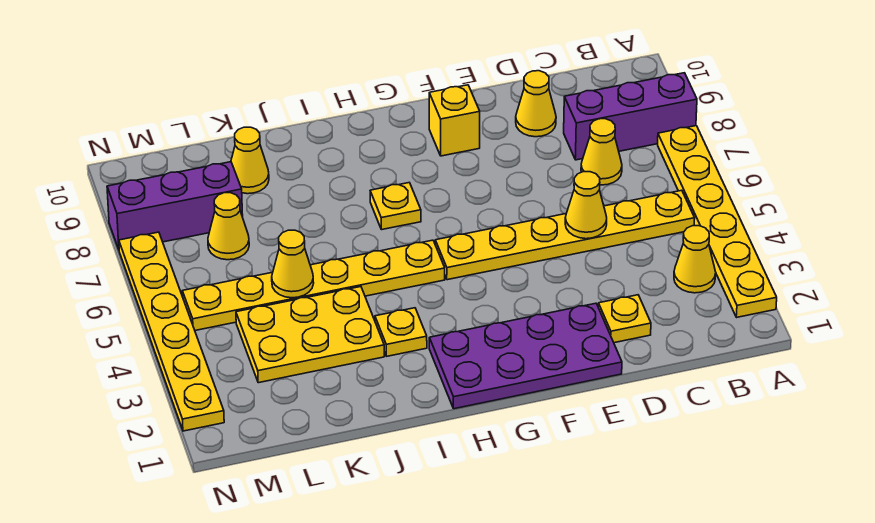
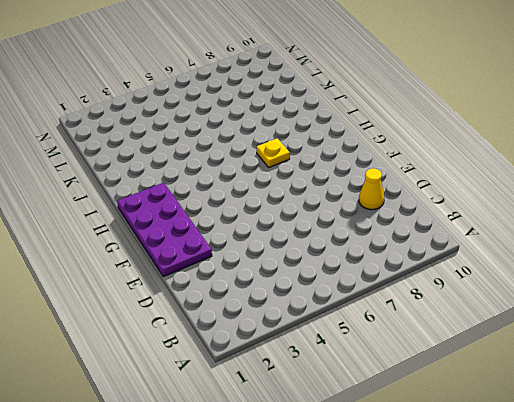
none -> yellow 1x6 plate [658,126,777,317]
none -> purple 1x3 brick [564,73,697,160]
none -> yellow 1x1 cone [674,226,716,293]

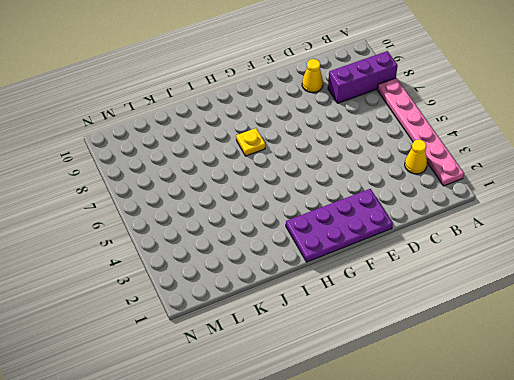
pink 1x6 plate [377,78,464,186] -> yellow 1x6 plate [658,126,777,317]
none -> yellow 1x6 plate [435,190,695,280]
none -> yellow 1x1 cone [581,119,622,185]
none -> yellow 1x1 plate [598,295,651,343]

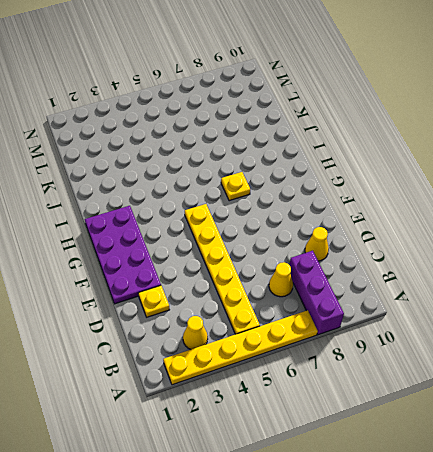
none -> yellow 1x1 brick [429,85,480,156]
none -> yellow 1x6 plate [182,240,445,330]
none -> yellow 1x1 plate [375,308,427,356]

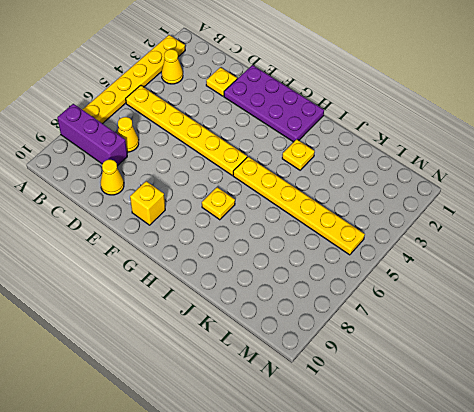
none -> yellow 2x3 plate [236,287,384,383]
none -> yellow 1x1 cone [231,127,269,194]
none -> yellow 1x1 cone [208,193,249,260]

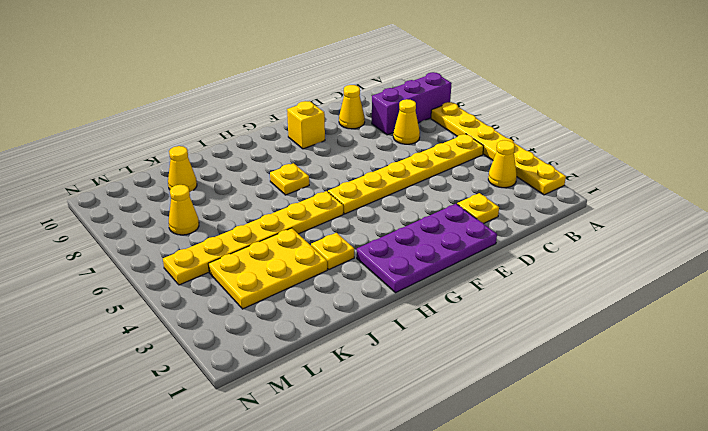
none -> purple 1x3 brick [107,162,243,249]
none -> yellow 1x6 plate [119,232,224,431]
none -> yellow 1x1 cone [565,172,607,239]

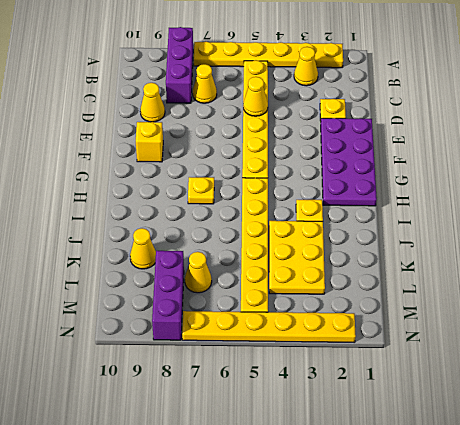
none -> yellow 1x1 cone [272,230,314,298]

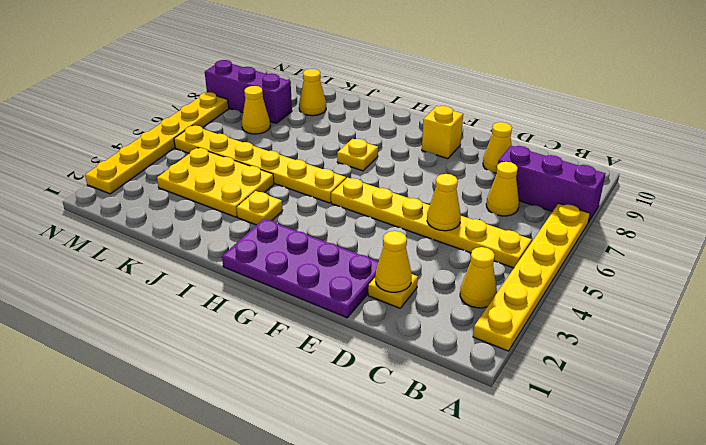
yellow 1x1 cone [375,231,412,292] -> yellow 1x1 cone moved to [272,230,314,298]

